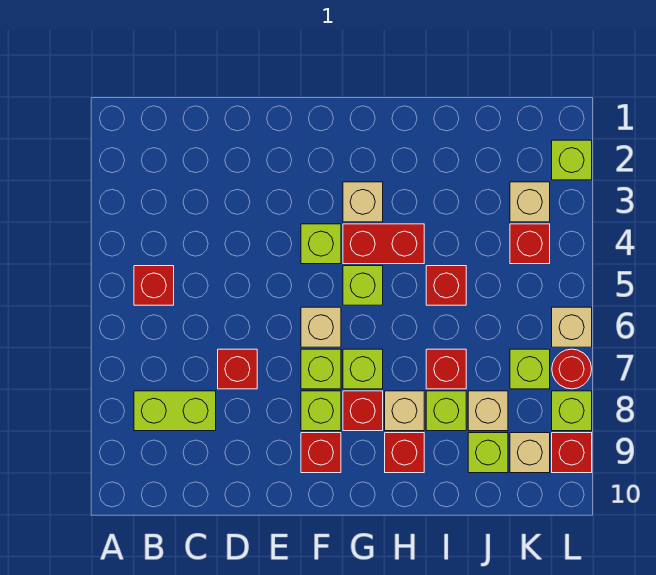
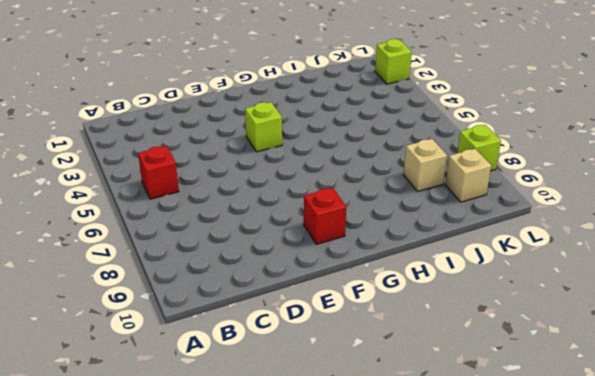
none -> lime 1x2 brick [134,391,216,431]
none -> red 1x1 brick [218,349,257,389]
none -> tan 1x1 brick [301,307,341,347]

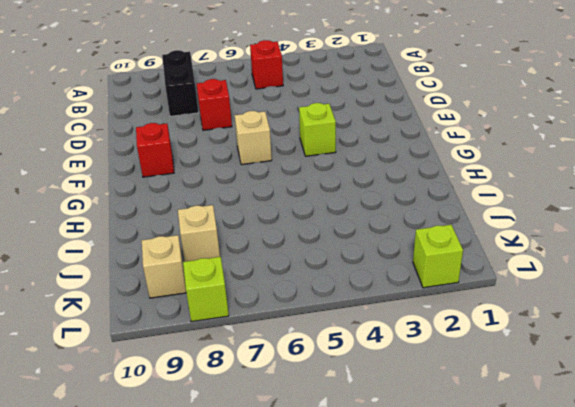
black 1x2 brick [162,50,199,116] -> lime 1x2 brick [134,391,216,431]
none -> lime 1x1 brick [301,349,341,389]
none -> lime 1x1 brick [301,391,341,431]
none -> tan 1x1 brick [343,182,383,222]

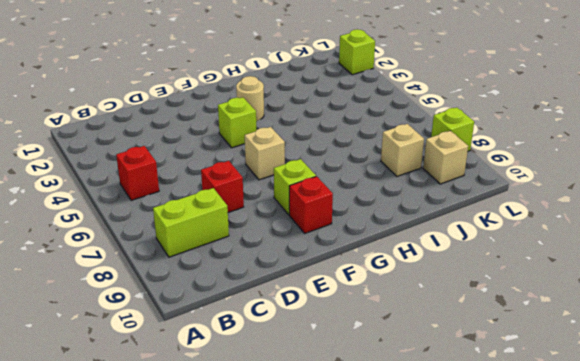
tan 1x1 round brick [236,76,264,121] -> tan 1x1 brick [343,182,383,222]
none -> lime 1x1 brick [301,349,341,389]
none -> red 1x2 brick [343,224,424,264]
none -> lime 1x1 brick [343,266,383,305]

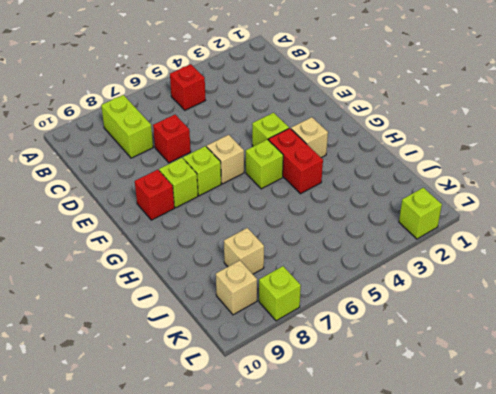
none -> lime 1x1 brick [343,349,383,389]
none -> red 1x1 brick [343,391,383,431]
none -> tan 1x1 brick [385,391,424,431]

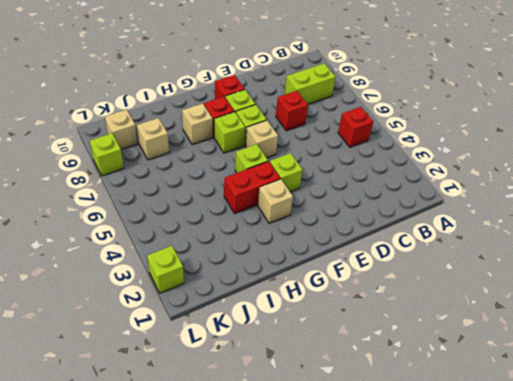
none -> red 1x1 brick [385,433,424,473]
none -> red 1x1 brick [426,266,466,305]
none -> red 1x1 brick [426,349,466,389]

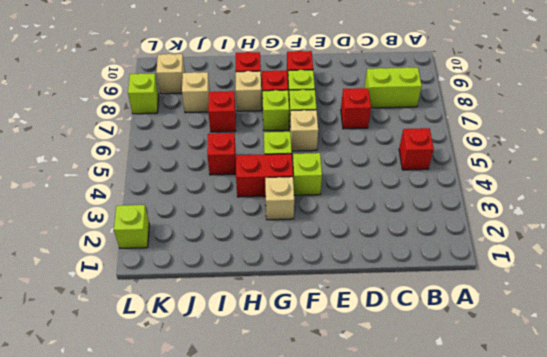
none -> lime 1x1 brick [426,391,466,431]
none -> lime 1x1 brick [468,433,508,473]
none -> tan 1x1 brick [510,182,550,222]

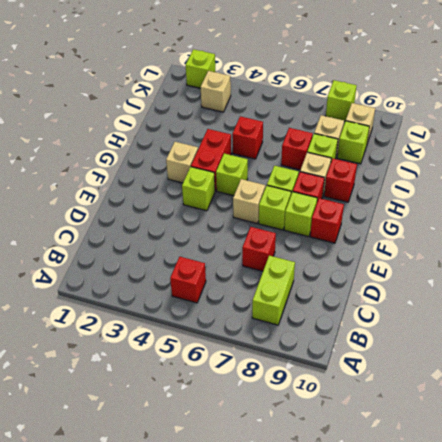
none -> red 1x1 brick [510,224,550,264]
none -> lime 1x1 brick [510,349,550,389]
none -> tan 1x1 brick [552,307,592,347]

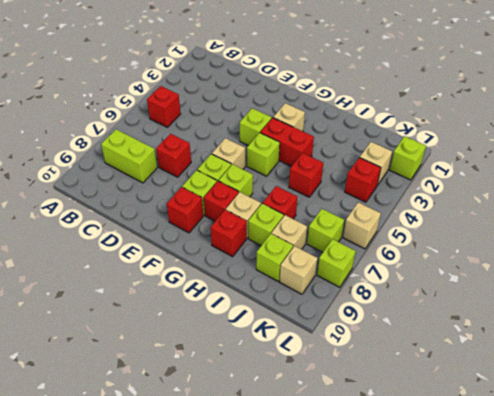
none -> red 1x1 round brick [552,349,592,389]
none -> red 1x1 brick [552,433,592,473]

